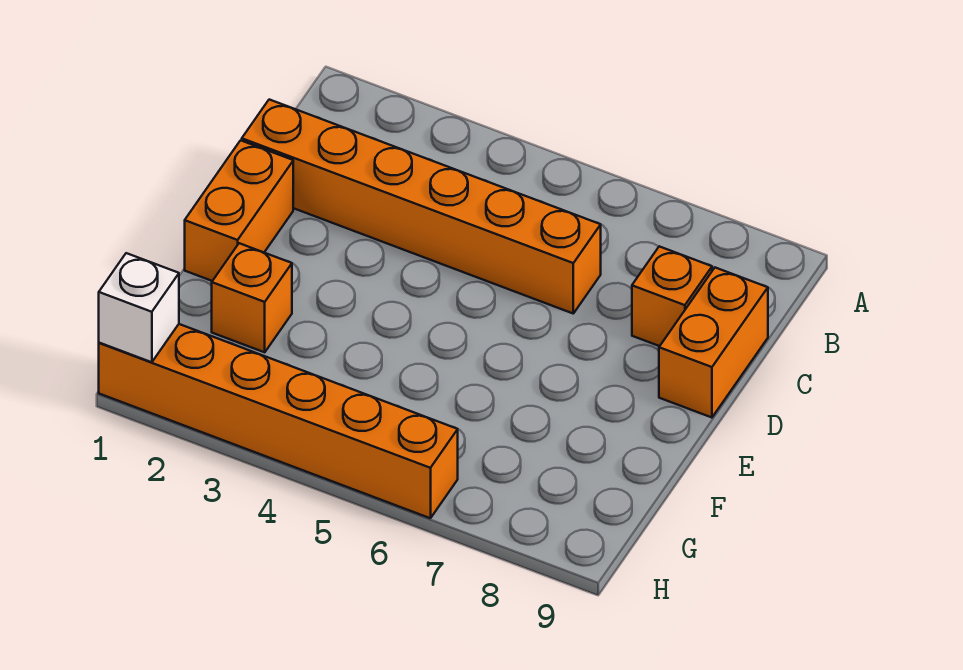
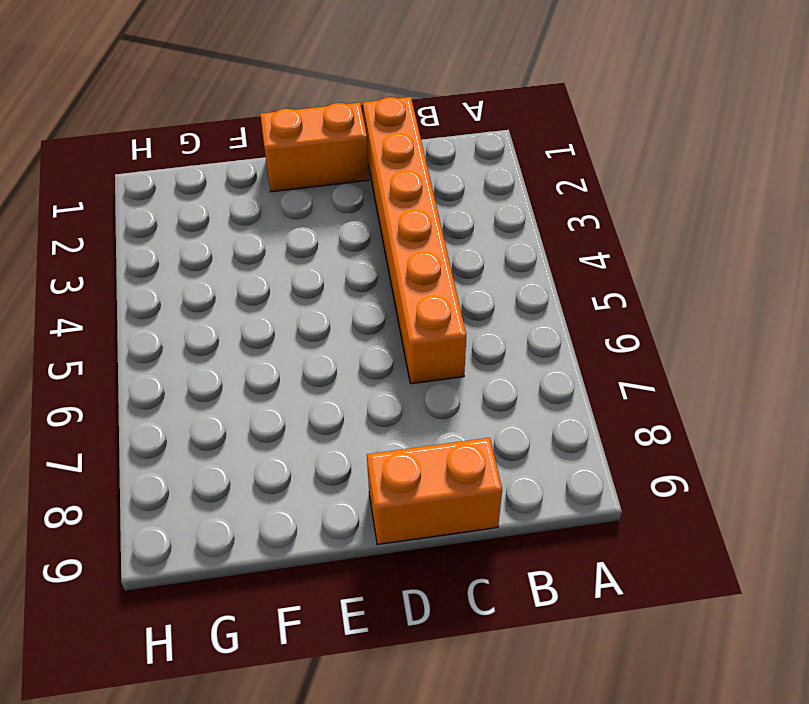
none -> orange 1x1 brick [632,246,712,346]
none -> orange 1x1 brick [212,243,292,352]

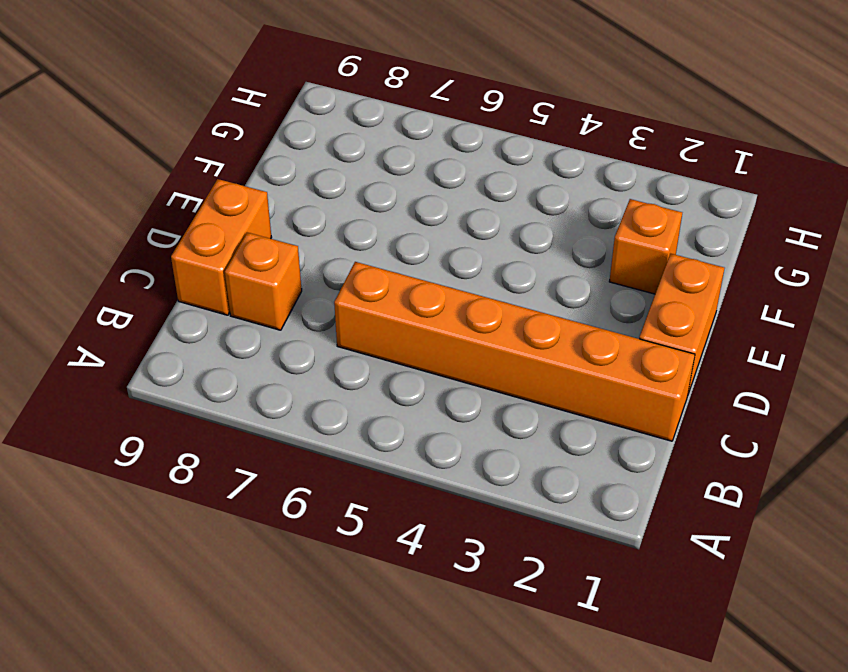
none -> orange 1x6 brick [99,324,458,518]
none -> white 1x1 brick [99,253,179,362]

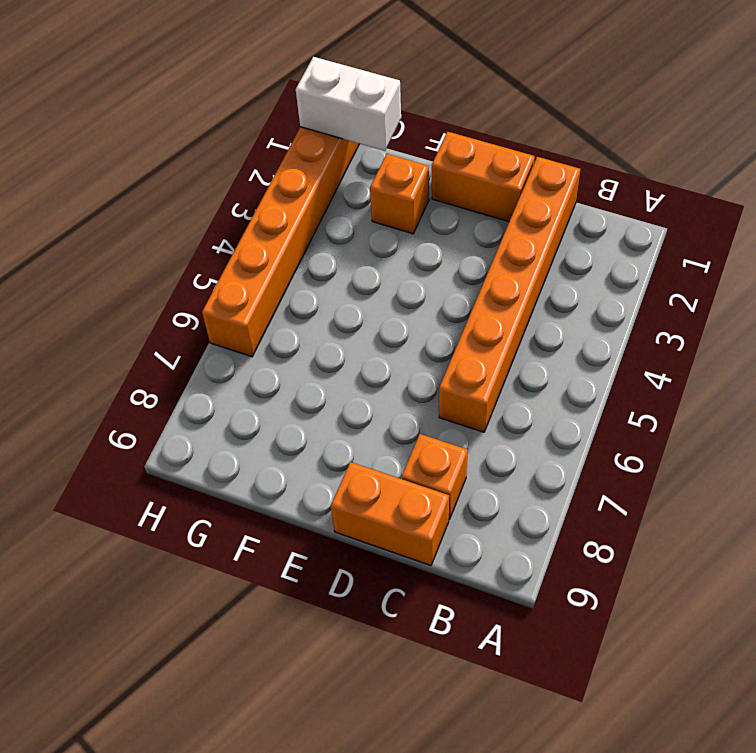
white 1x2 brick [296,57,401,151] -> white 1x1 brick [99,253,179,362]

